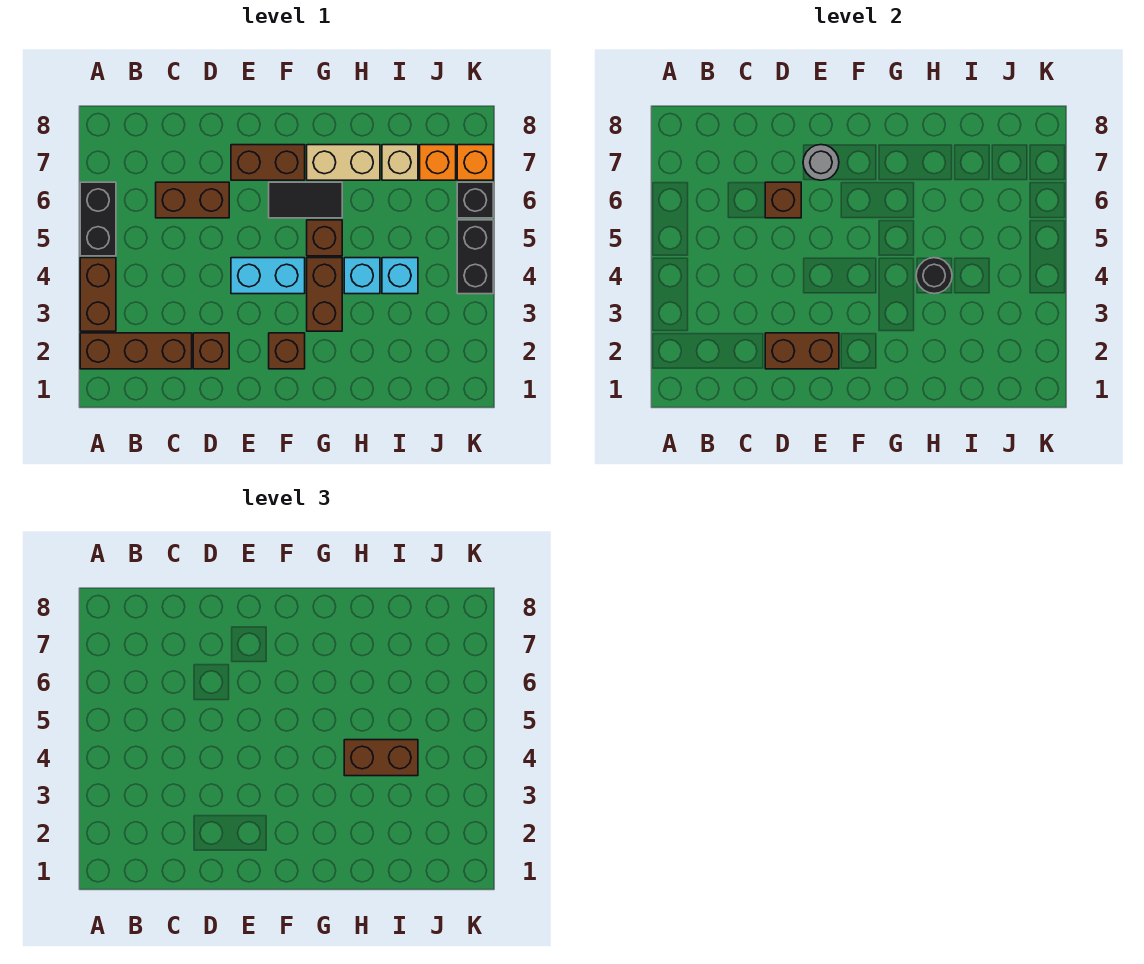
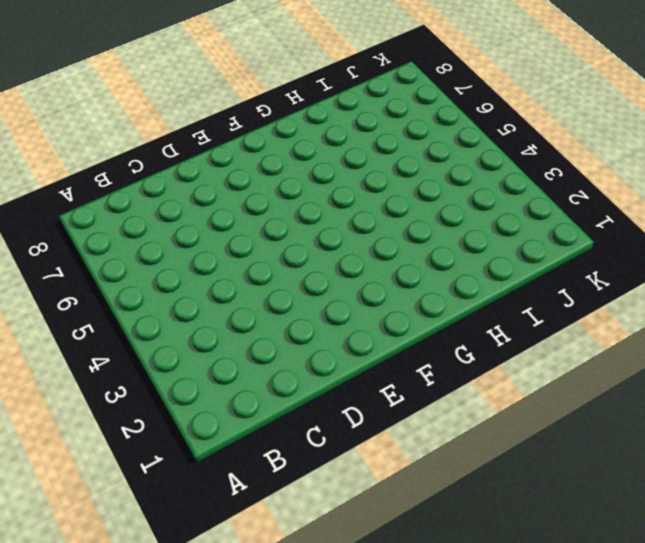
none -> brown 1x3 brick [80,333,192,369]
none -> brown 1x2 brick [80,258,116,331]
none -> black 1x2 brick [80,182,116,256]

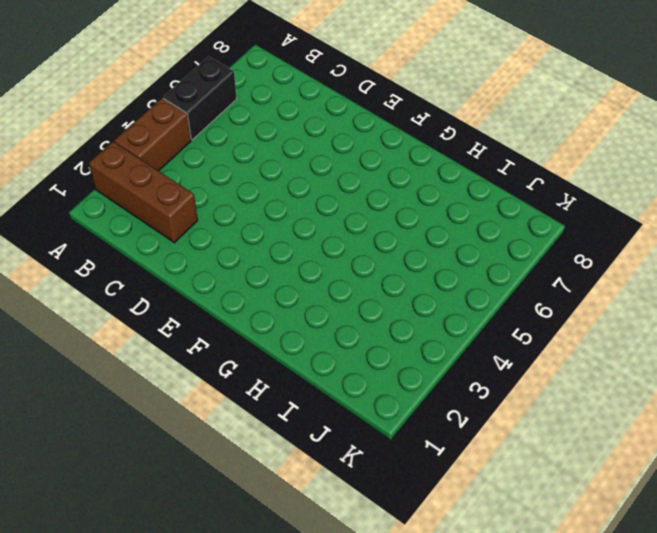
none -> brown 1x2 brick [156,182,229,218]
none -> brown 1x1 brick [193,333,229,369]
none -> cyan 1x2 brick [231,258,305,294]

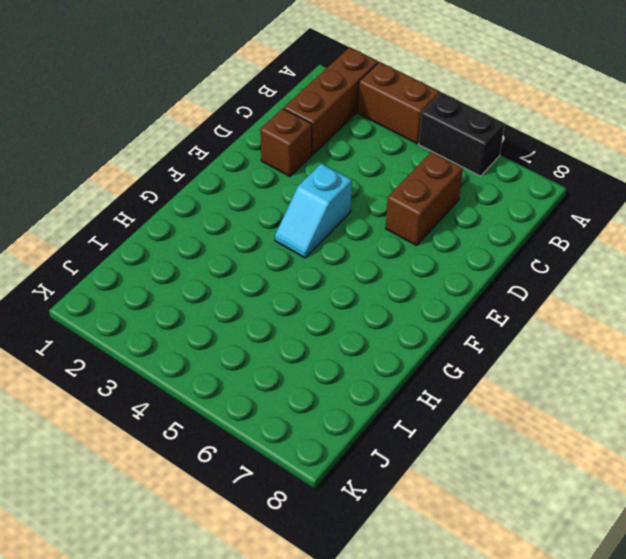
cyan 1x2 slope [275,164,352,258] -> cyan 1x2 brick [231,258,305,294]
none -> brown 1x2 brick [231,145,305,180]
none -> brown 1x1 brick [269,333,305,369]
none -> black 1x2 tile [269,182,342,218]

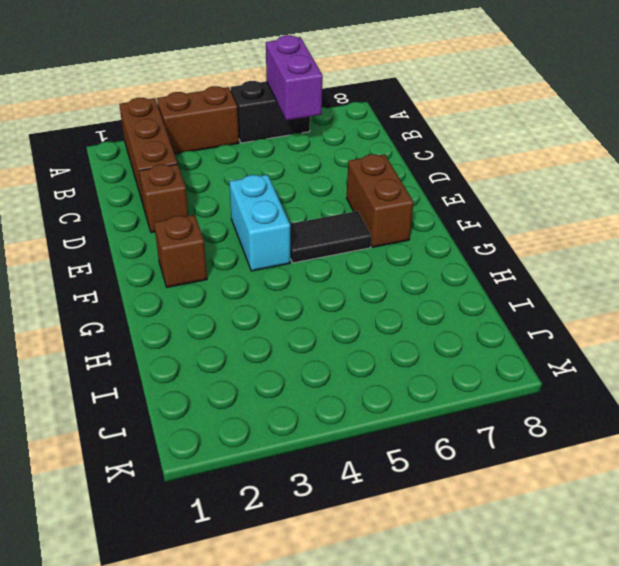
purple 1x2 brick [266,35,323,120] -> none
black 1x2 tile [290,211,371,263] -> black 1x2 tile turned to [269,182,342,218]
none -> brown 1x2 brick [156,182,229,218]
none -> brown 1x2 brick [307,258,342,331]
none -> brown 1x1 brick [307,220,342,256]

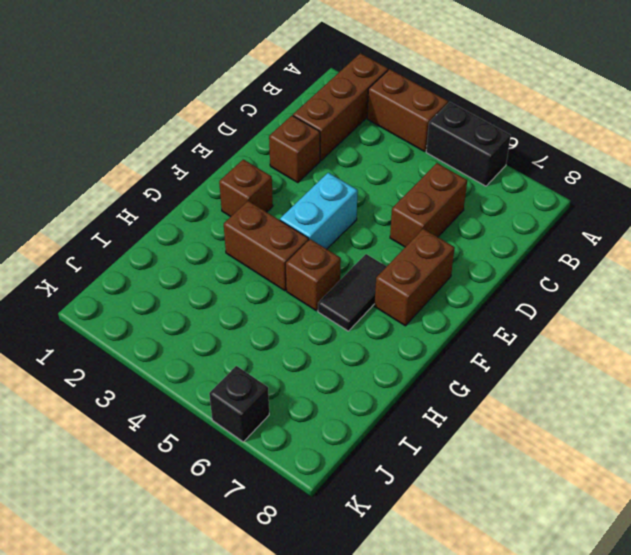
none -> tan 1x2 brick [307,145,380,180]
none -> cyan 1x1 brick [344,258,380,294]
none -> cyan 1x1 brick [382,258,418,294]

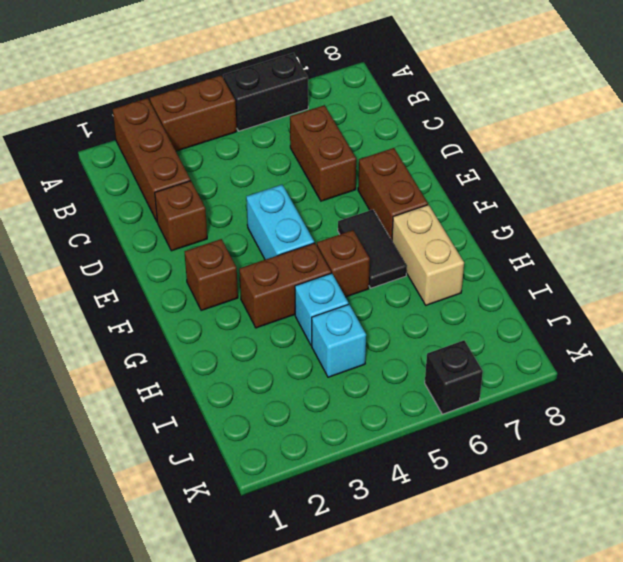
none -> tan 1x1 brick [382,145,418,180]
none -> orange 1x1 brick [420,145,456,180]
none -> black 1x2 brick [457,220,493,294]

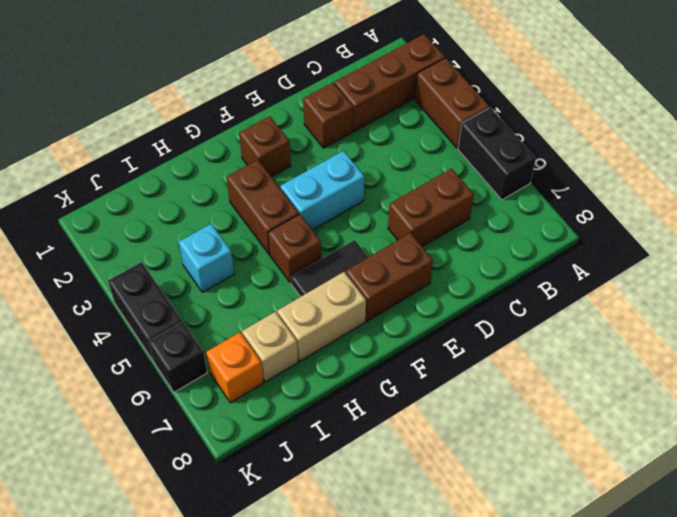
none -> cyan 1x1 brick [344,258,380,294]
none -> orange 1x1 brick [457,145,493,180]
none -> brown 1x2 brick [765,333,839,369]

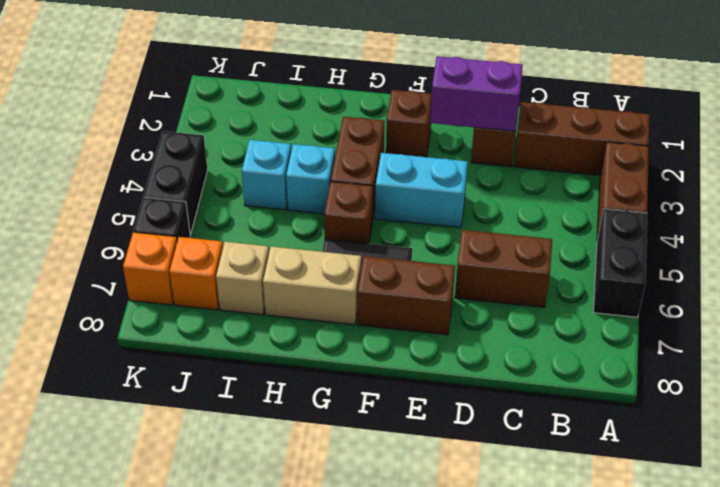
purple 1x2 brick [430,56,523,132] -> brown 1x2 brick [765,333,839,369]
none -> brown 1x1 brick [765,182,801,218]
none -> grey 1x1 round brick [803,145,839,180]
none -> black 1x1 round brick [916,258,952,294]

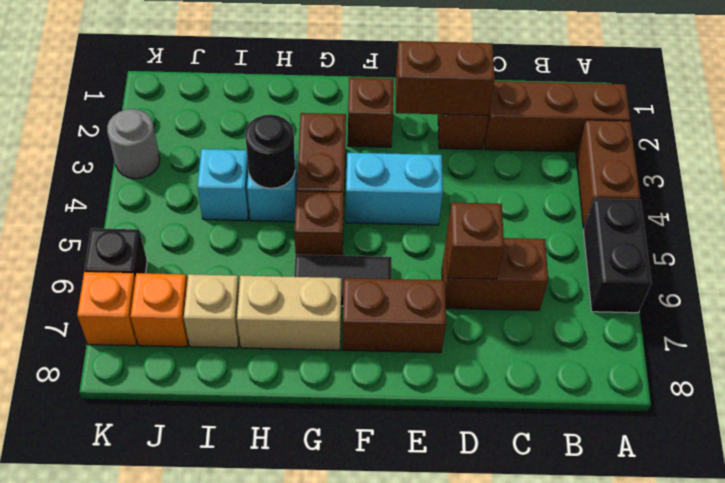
grey 1x1 round brick [107,109,160,179] -> grey 1x1 round brick moved to [803,145,839,180]
none -> black 1x2 brick [457,220,493,294]
none -> brown 1x2 brick [344,740,418,776]

